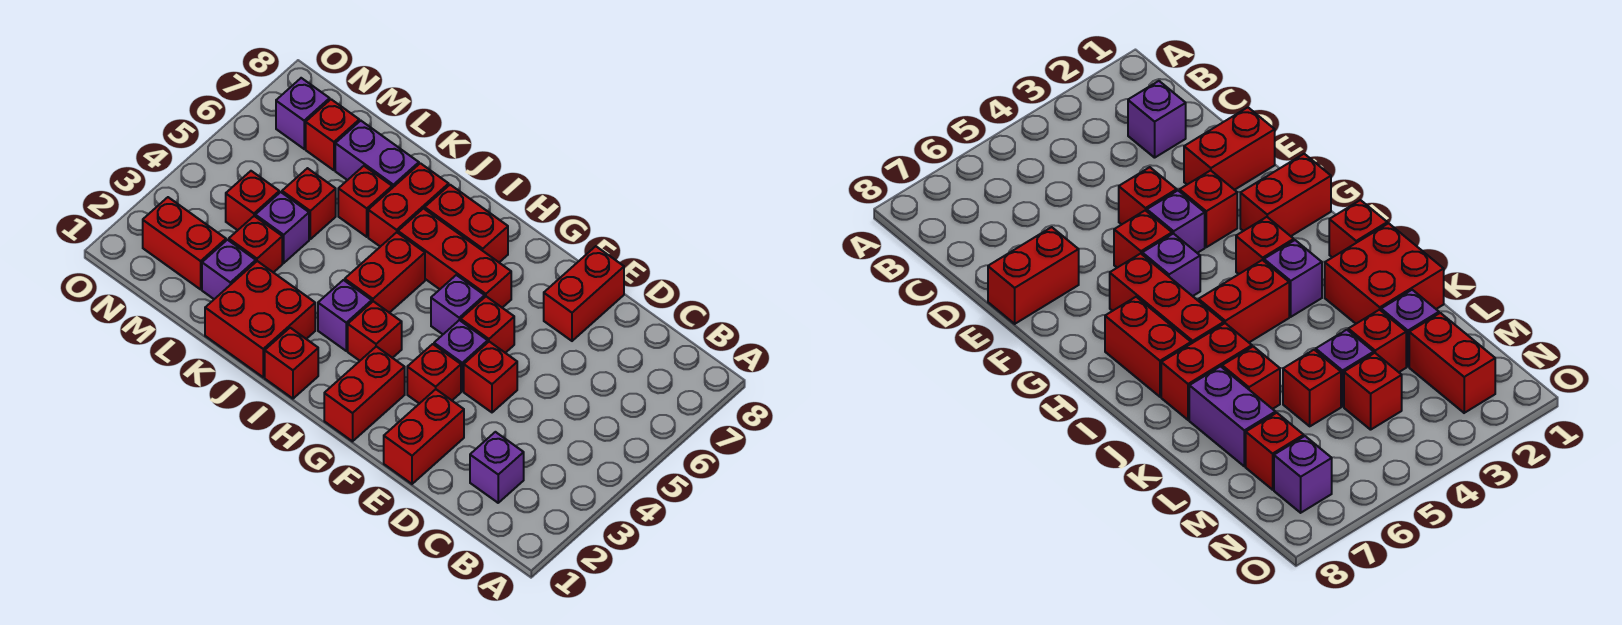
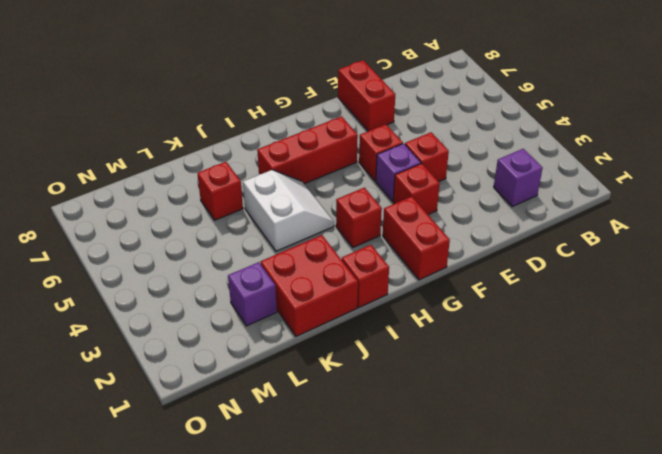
white 2x2 slope [243,170,334,251] -> red 1x2 brick [345,232,425,313]
none -> red 1x2 brick [384,389,464,484]
none -> purple 1x1 brick [431,275,485,334]
none -> red 1x2 brick [425,185,508,262]

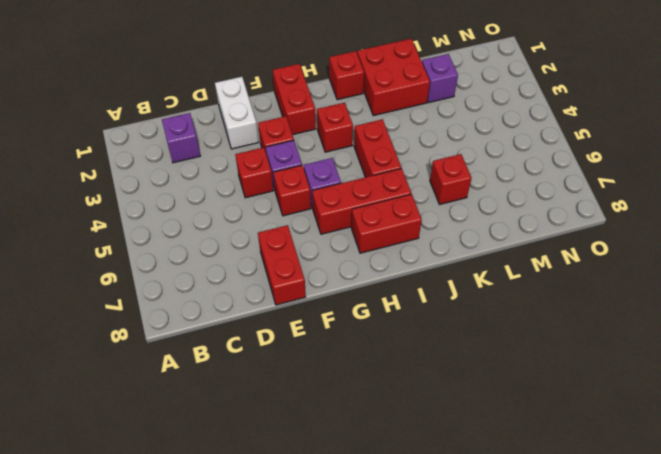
white 1x2 brick [215,77,259,149] -> red 1x2 brick [384,389,464,484]
none -> purple 1x1 brick [318,280,372,351]
none -> red 1x2 brick [368,163,449,247]
none -> purple 1x2 brick [335,121,419,188]

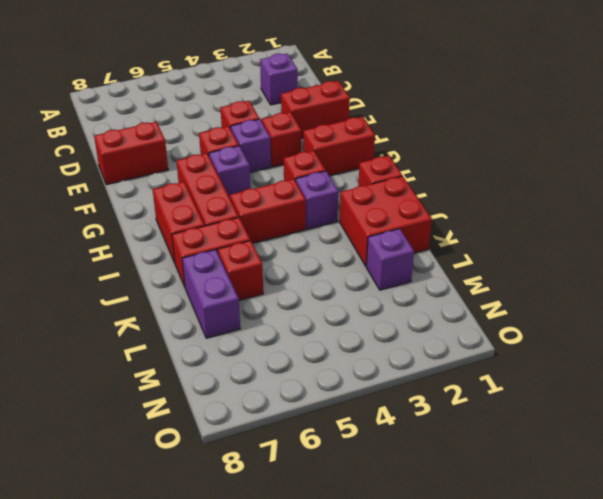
none -> red 1x1 brick [229,216,282,273]
none -> purple 1x1 brick [255,192,309,263]
none -> red 1x1 brick [282,168,336,239]

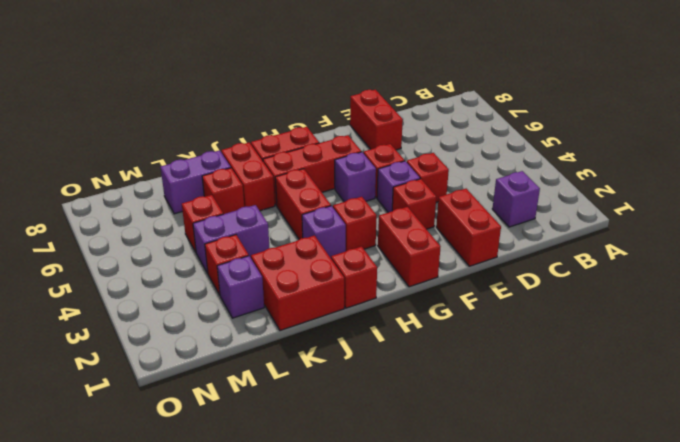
purple 1x2 brick [193,205,269,273] -> purple 1x1 brick [255,192,309,263]
none -> red 1x2 brick [143,197,226,289]
none -> red 1x1 brick [226,171,279,230]
none -> red 1x1 brick [306,99,359,170]

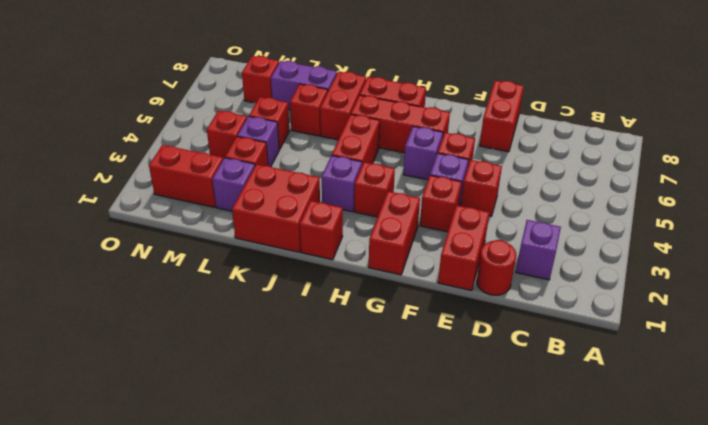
red 1x1 round brick [477,240,516,295] -> none
none -> purple 1x1 brick [276,78,330,149]

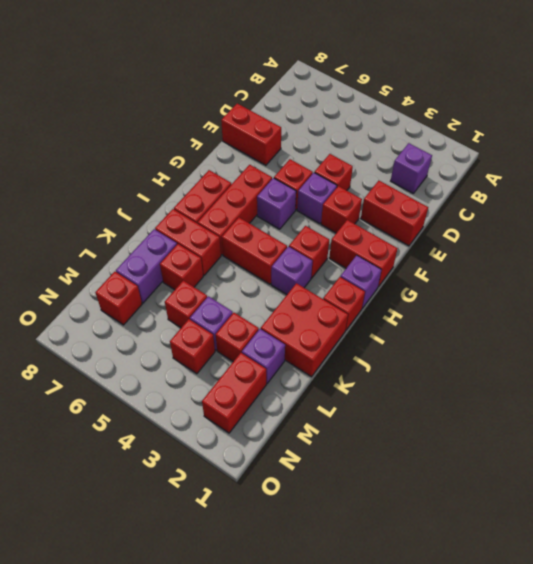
purple 1x1 brick [341,255,381,308] -> purple 1x1 brick moved to [276,78,330,149]

